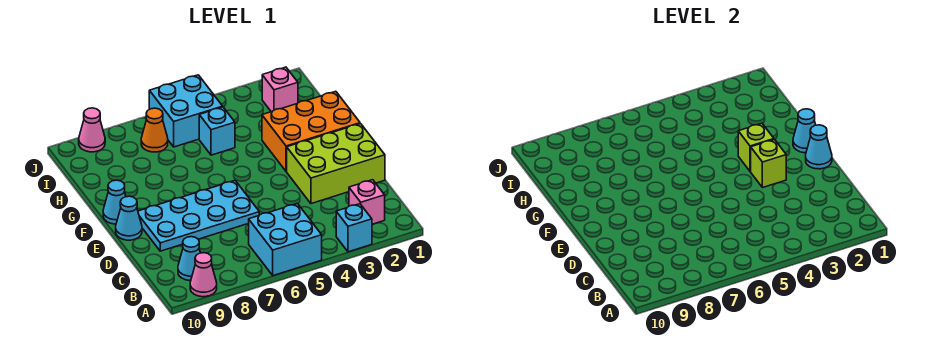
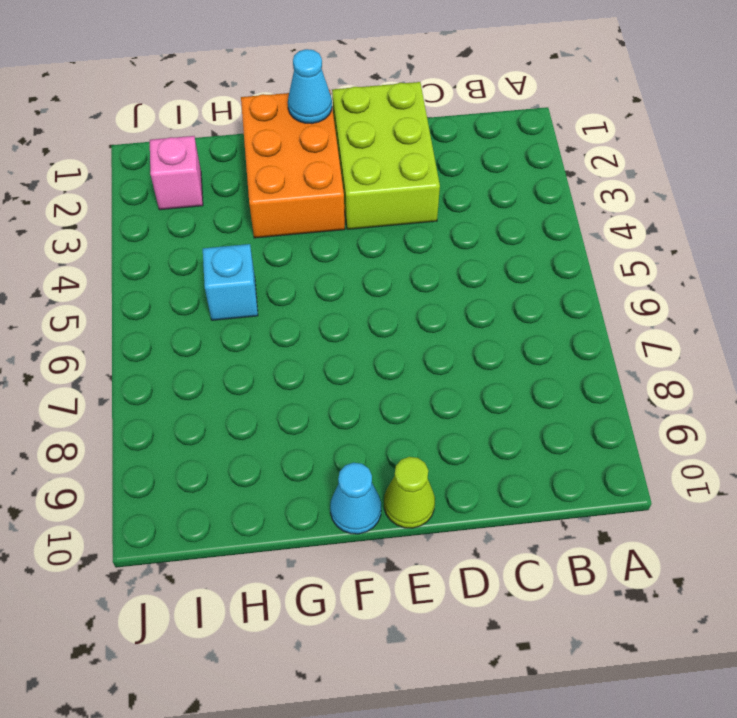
lime 1x1 cone [384,457,435,528] -> cyan 1x1 cone [116,196,142,240]
none -> cyan 1x1 brick [336,204,372,252]
none -> cyan 2x2 brick [249,203,322,276]
none -> pink 1x1 cone [190,253,217,297]

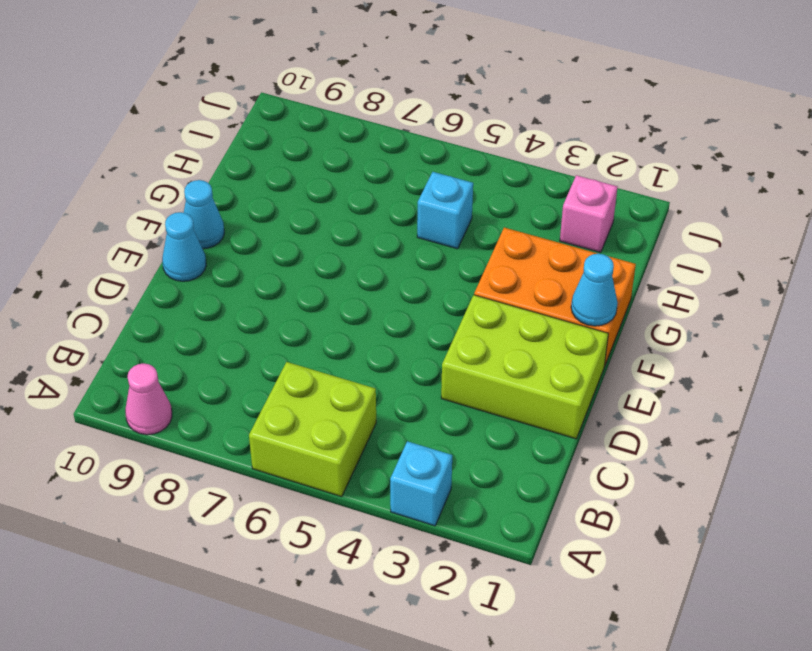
lime 2x2 brick [249,362,376,497] -> cyan 2x2 brick [249,203,322,276]
none -> pink 1x1 brick [349,180,385,224]
none -> cyan 1x1 cone [178,237,200,280]
none -> cyan 2x4 plate [138,181,259,251]

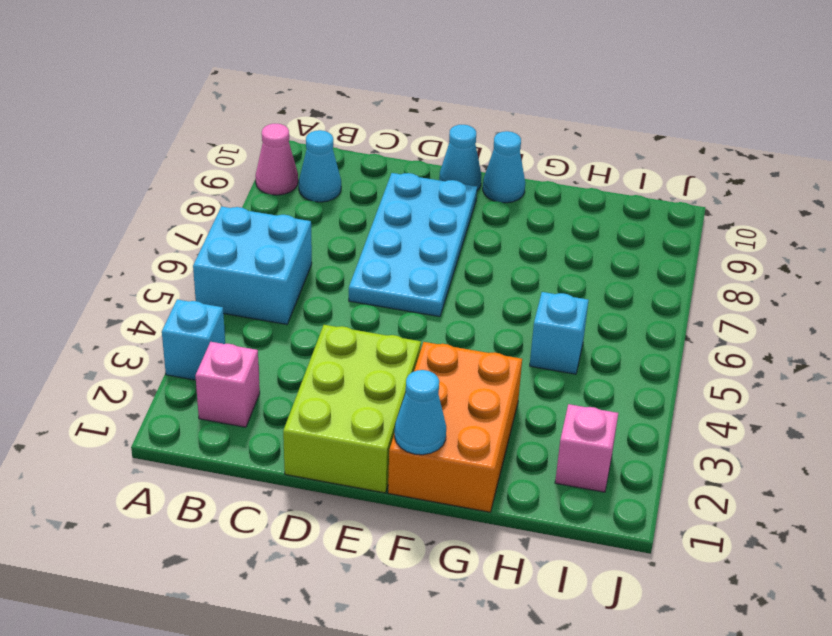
none -> cyan 2x2 brick [149,75,223,147]
none -> orange 1x1 cone [141,108,168,152]
none -> pink 1x1 cone [79,108,105,152]

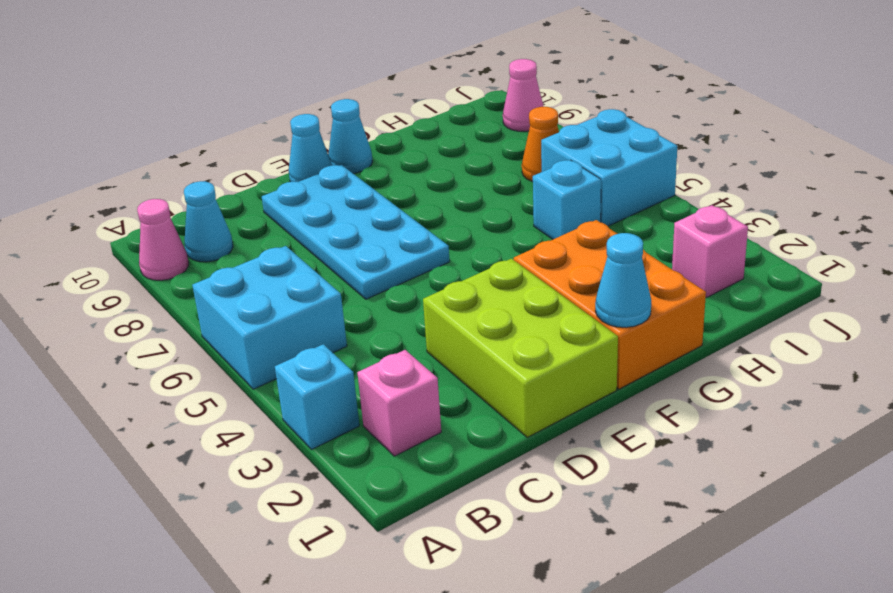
none -> cyan 1x1 cone [806,125,832,169]
none -> lime 1x1 brick [751,139,786,188]
none -> lime 1x1 brick [738,123,774,171]

